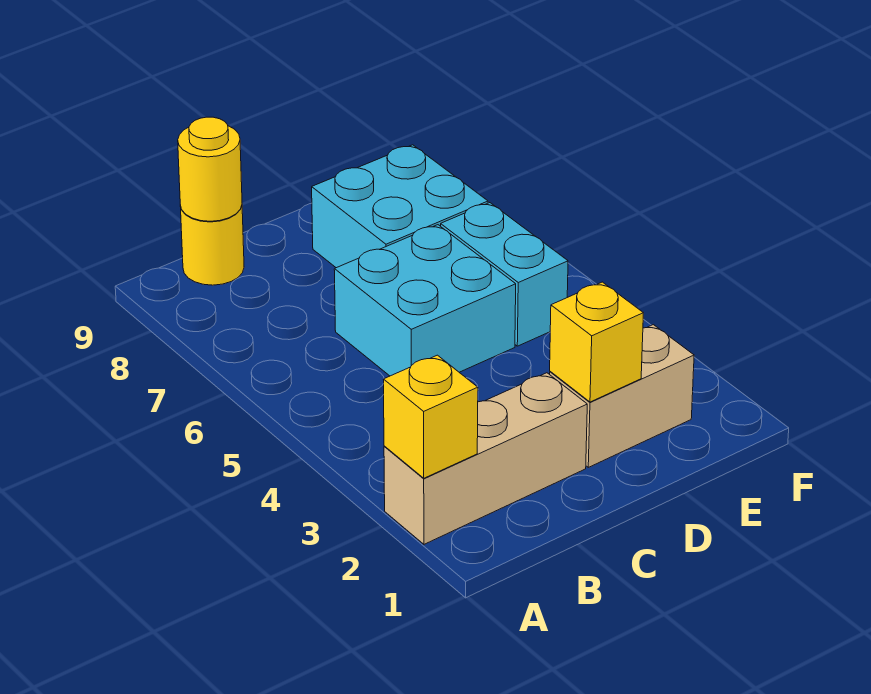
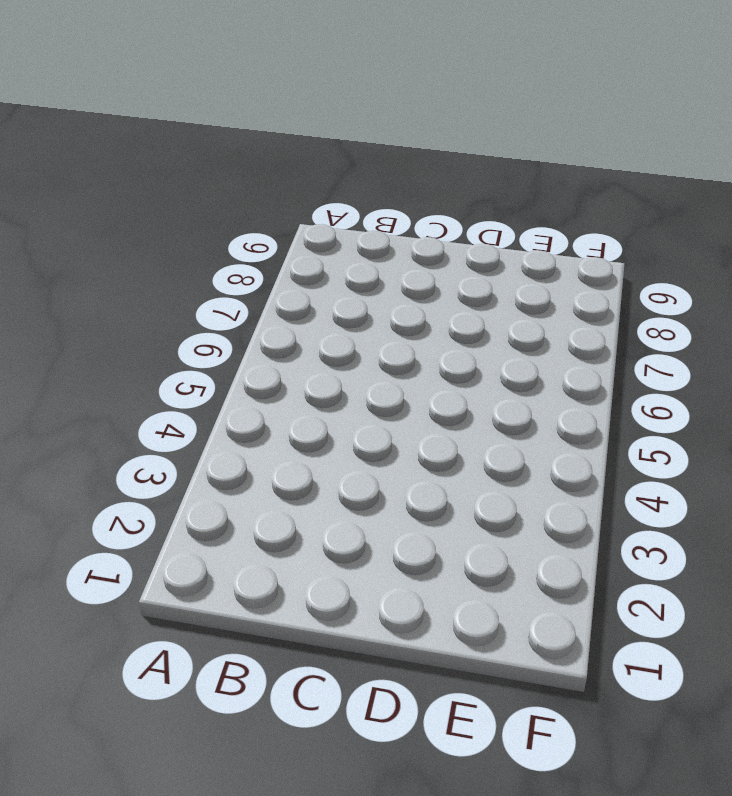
none -> tan 1x3 brick [384,373,587,544]
none -> yellow 1x1 round brick [180,206,244,285]

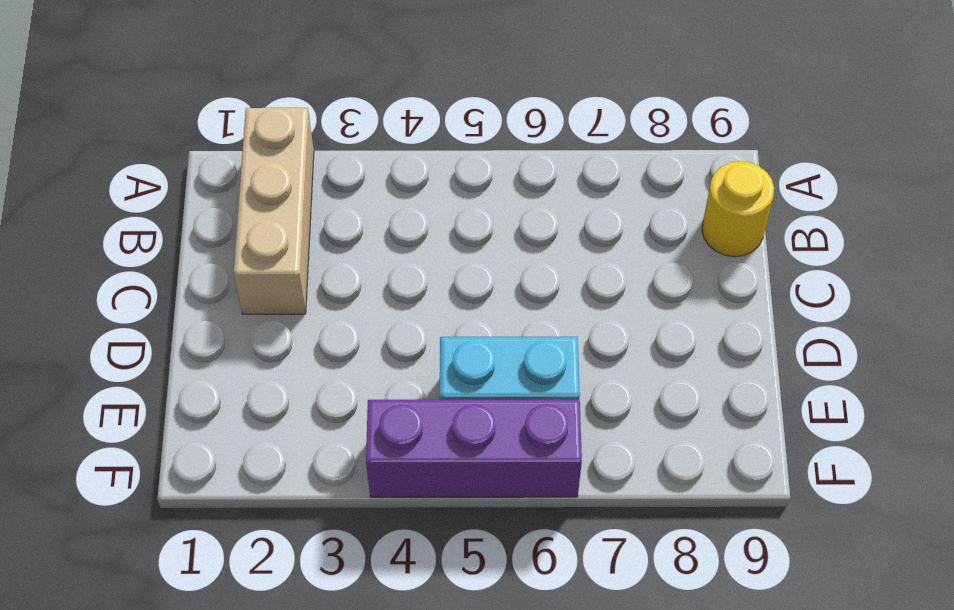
purple 1x3 brick [366,399,582,497] -> none
none -> cyan 2x2 brick [334,225,516,376]
none -> tan 1x2 brick [550,325,694,467]

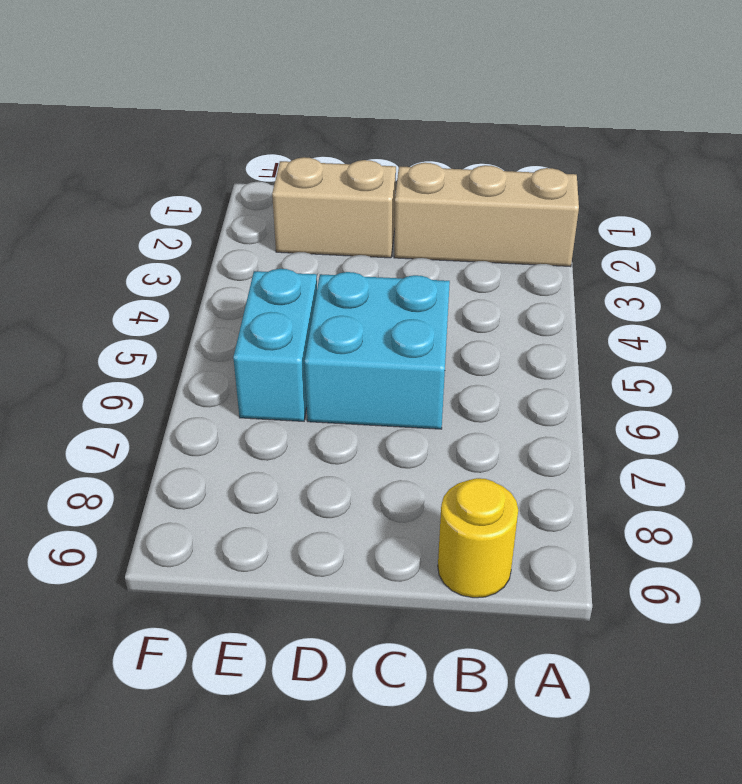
none -> cyan 2x2 brick [312,145,488,268]
none -> yellow 1x1 brick [383,355,478,478]

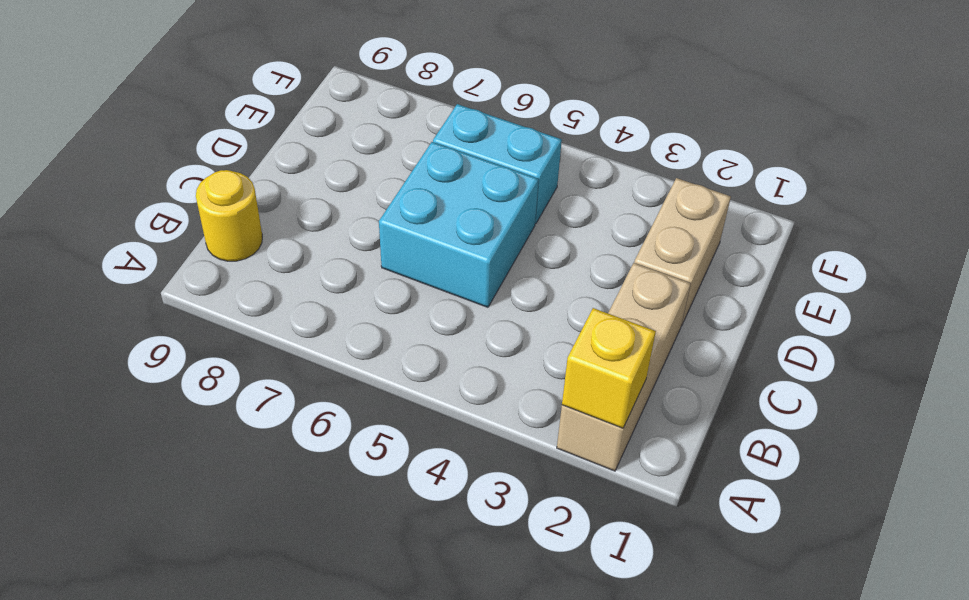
none -> cyan 2x2 brick [312,145,488,268]
none -> yellow 1x1 round brick [178,117,242,221]

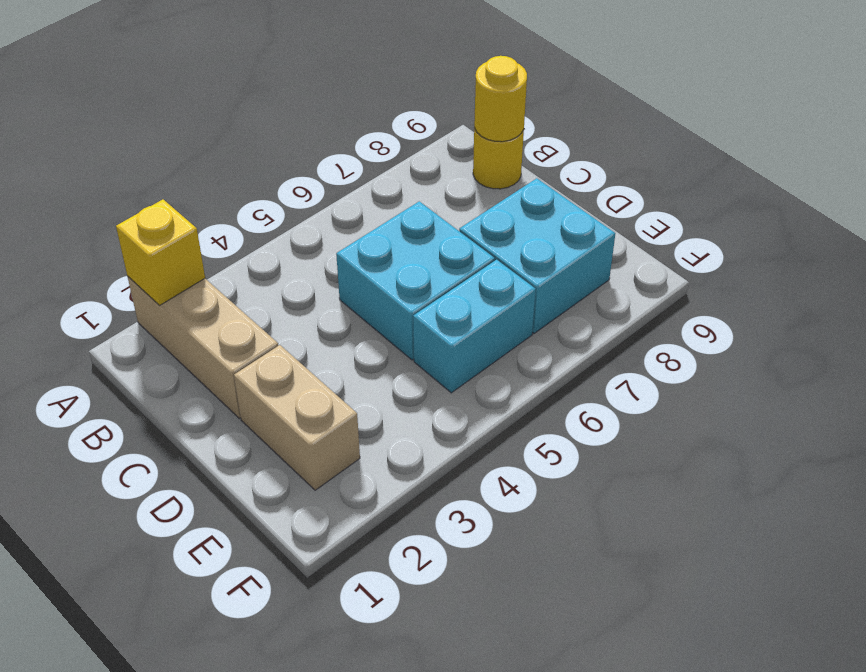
none -> yellow 1x1 brick [550,282,643,402]

